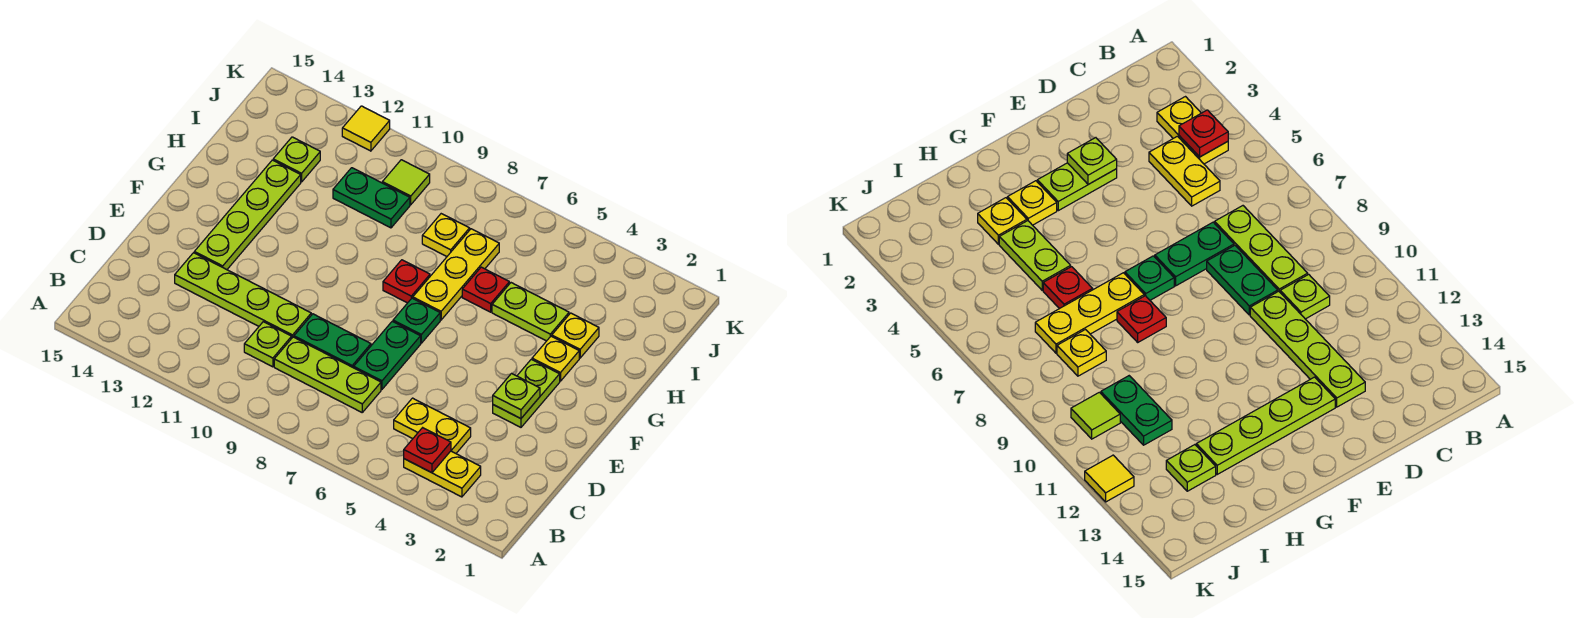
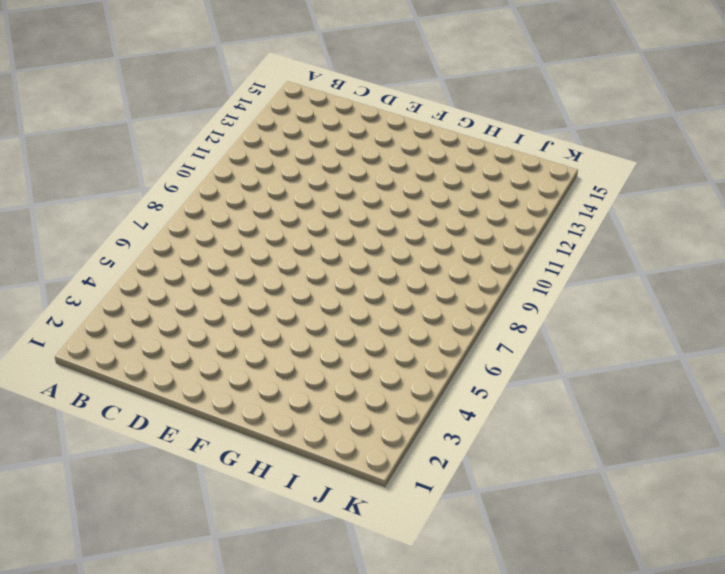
none -> yellow 1x2 plate [404,451,481,497]
none -> yellow 1x2 plate [394,398,471,453]
none -> lime 1x3 plate [274,337,381,412]

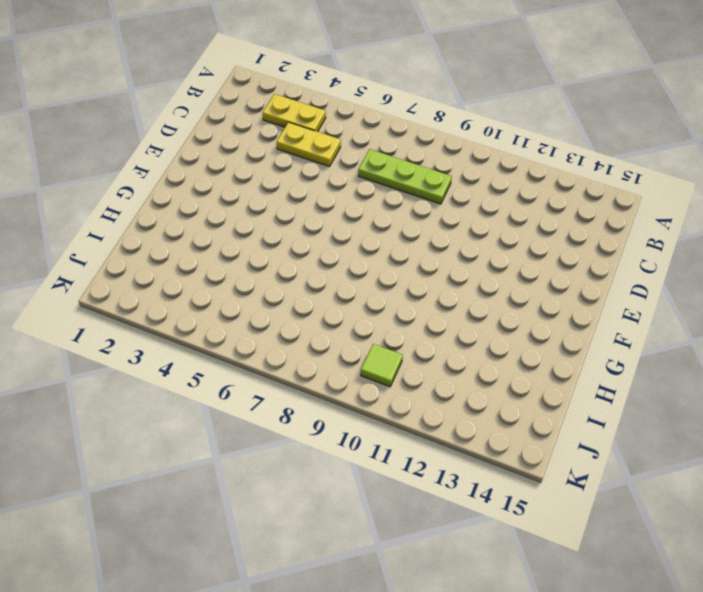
none -> lime 1x1 plate [244,322,292,367]
none -> green 1x2 plate [354,321,421,389]
none -> green 1x2 plate [294,314,371,368]

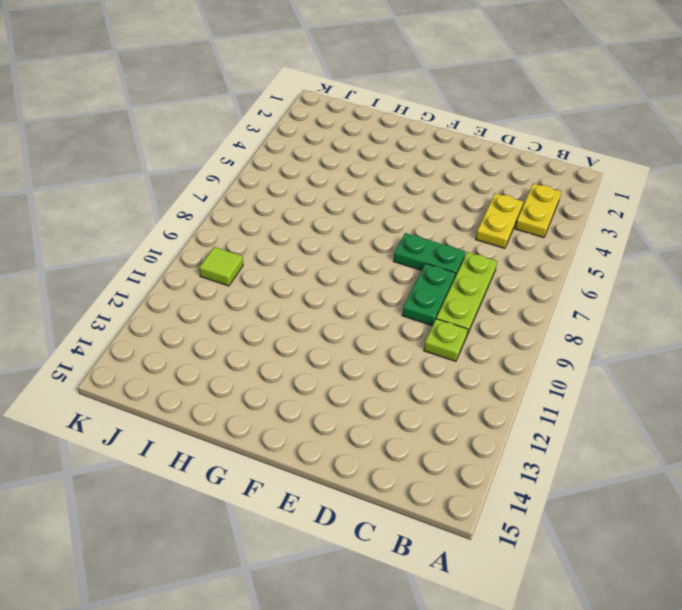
none -> lime 1x4 plate [175,253,311,338]
none -> lime 1x2 plate [493,359,560,427]
none -> lime 1x4 plate [194,160,301,270]

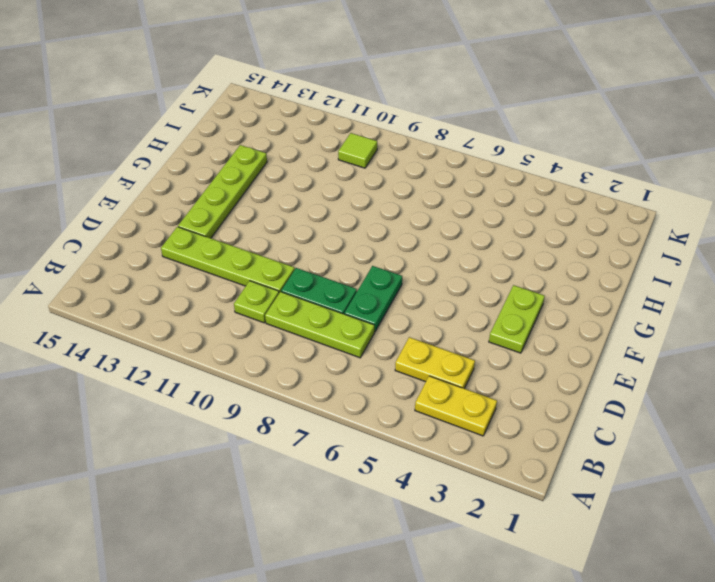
none -> green 1x1 plate [393,298,440,343]
none -> yellow 1x1 plate [532,336,579,381]
none -> yellow 1x3 plate [413,229,499,320]

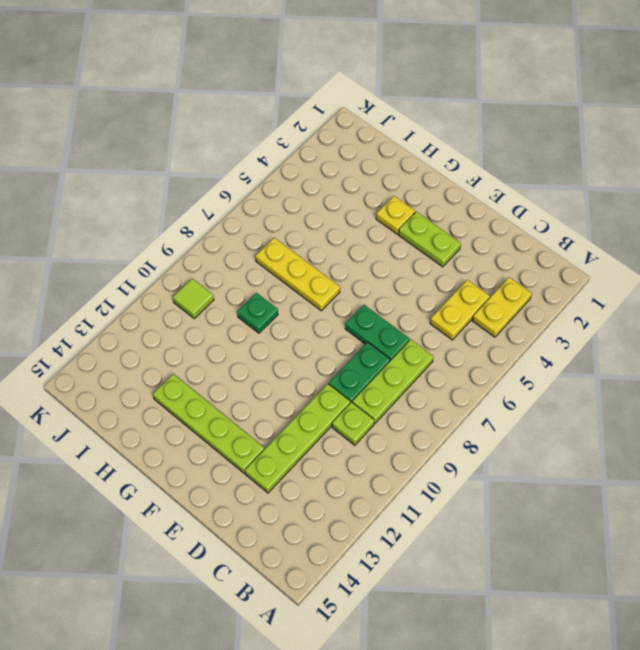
green 1x1 plate [237,293,278,333] -> green 1x1 plate moved to [393,298,440,343]
none -> red 1x1 plate [383,260,430,303]
none -> yellow 1x1 plate [552,313,599,358]
none -> lime 1x2 plate [492,283,569,341]

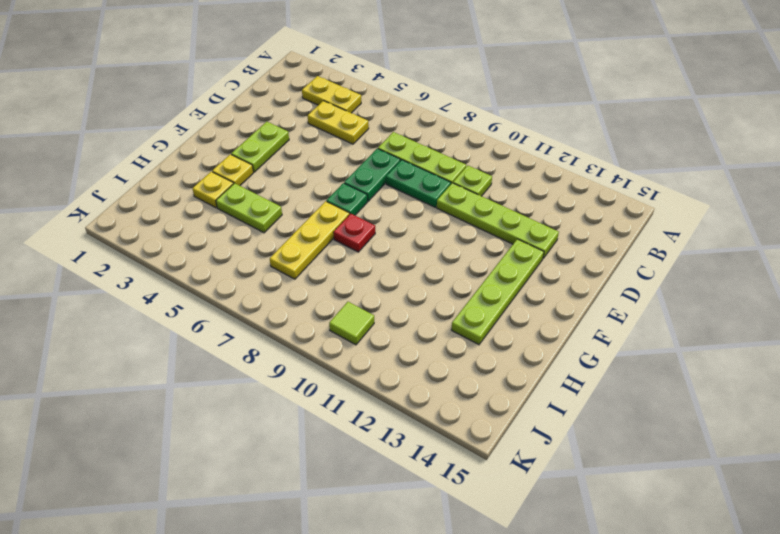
none -> red 1x1 plate [462,267,509,312]
none -> yellow 1x1 plate [422,214,470,256]
none -> green 1x2 plate [333,168,410,228]

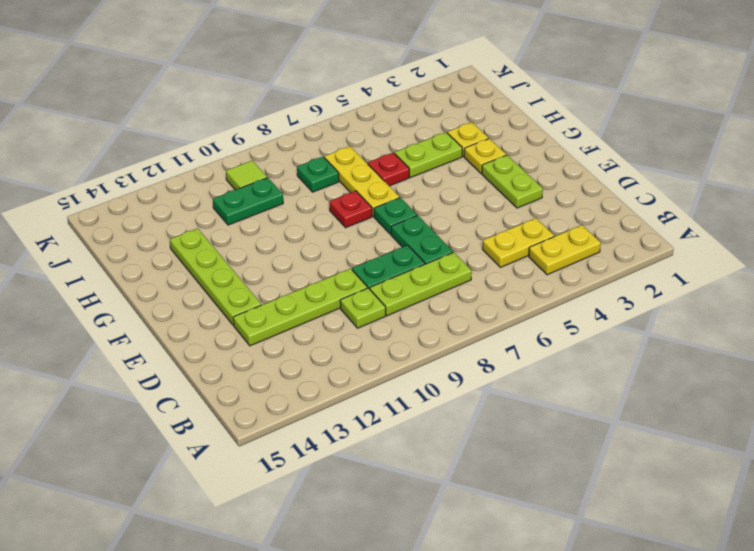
green 1x1 plate [297,157,339,192] -> yellow 1x1 plate [422,214,470,256]
none -> lime 1x1 plate [273,137,320,182]
none -> yellow 1x1 tile [342,106,390,151]
none -> red 1x1 plate [404,428,451,473]

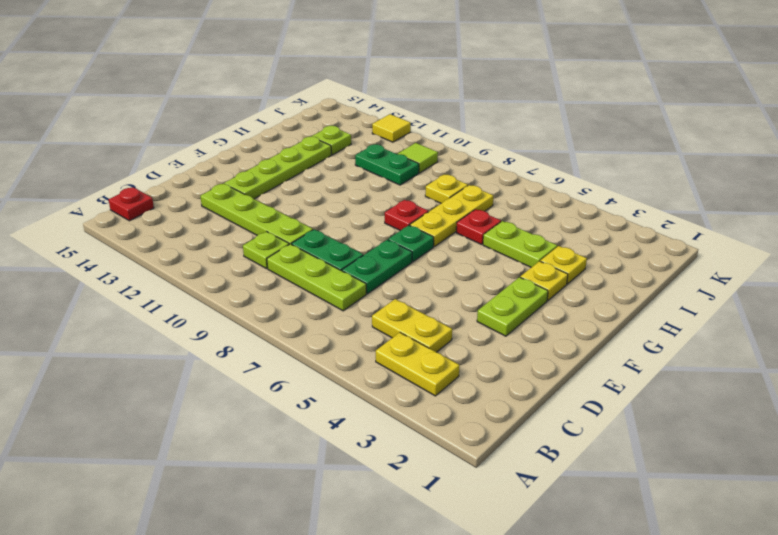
red 1x1 plate [109,187,154,221] -> red 1x1 plate moved to [404,428,451,473]
none -> lime 1x1 plate [493,373,540,419]

